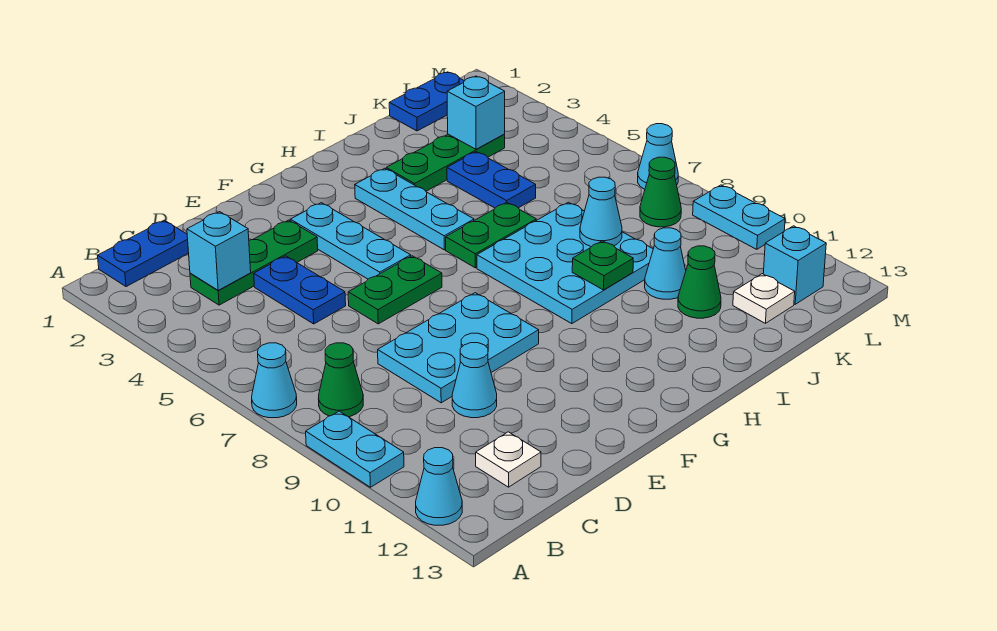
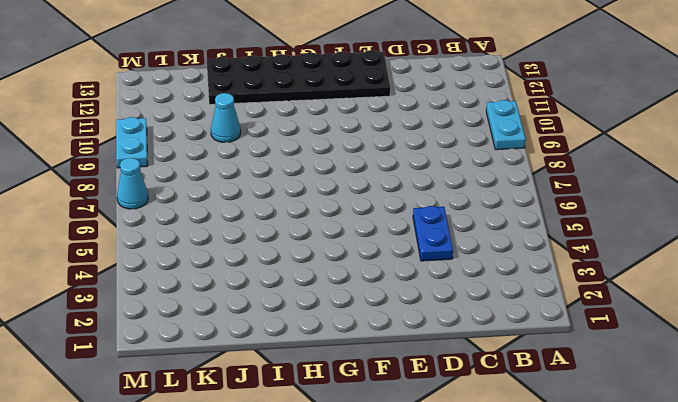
black 2x6 plate [207,50,390,105] -> none
none -> cyan 1x1 cone [252,343,297,418]
none -> cyan 1x1 cone [416,448,462,525]
none -> blue 1x2 plate [98,220,189,287]

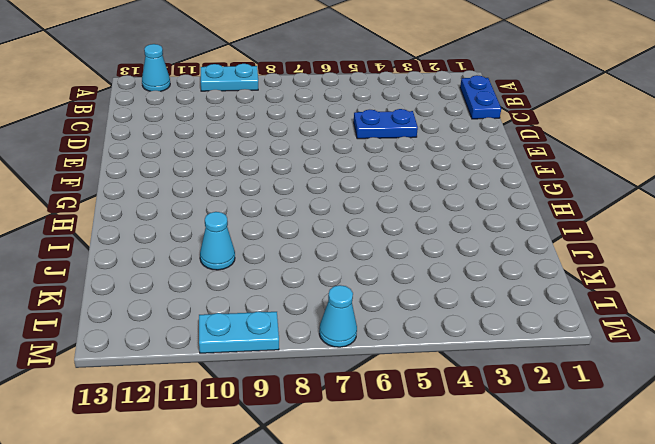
none -> cyan 1x1 cone [252,343,297,418]
none -> green 1x1 cone [318,343,363,417]
none -> green 1x3 plate [190,220,318,305]

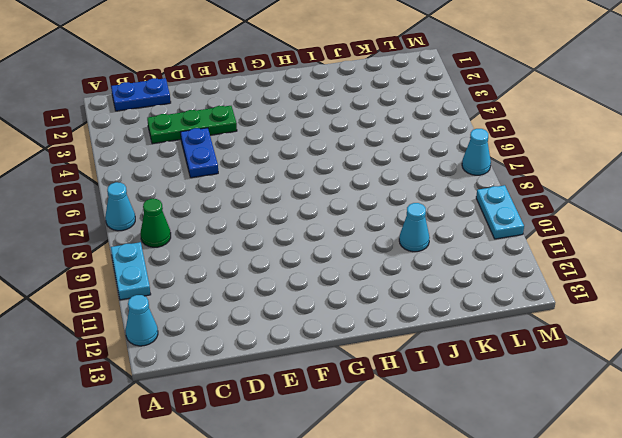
none -> white 1x1 plate [476,432,541,487]
none -> cyan 2x3 plate [378,293,539,403]
none -> cyan 1x1 cone [452,343,497,418]

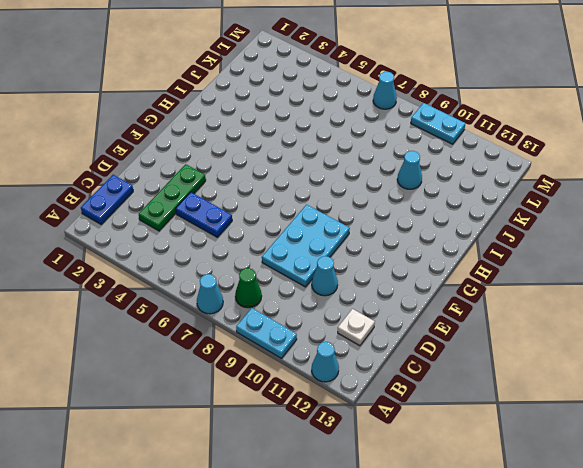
none -> green 1x2 plate [348,256,442,324]
none -> cyan 1x3 plate [290,203,411,279]
none -> cyan 1x3 plate [355,168,474,250]

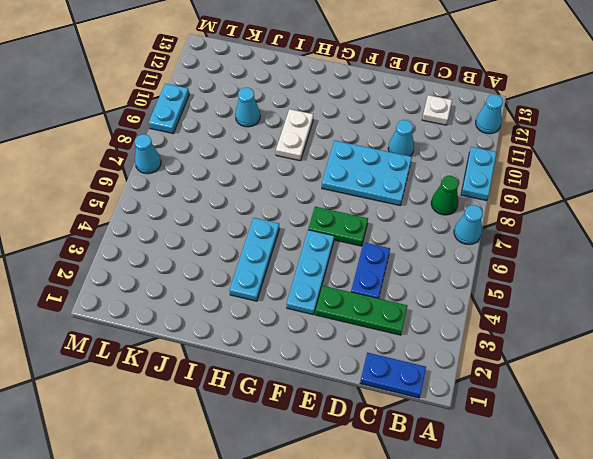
white 1x2 plate [276,109,313,161] -> cyan 3x3 plate [477,202,653,324]
none -> green 1x2 plate [446,202,536,268]
none -> green 1x3 plate [386,134,505,191]
none -> blue 1x2 plate [447,152,536,208]

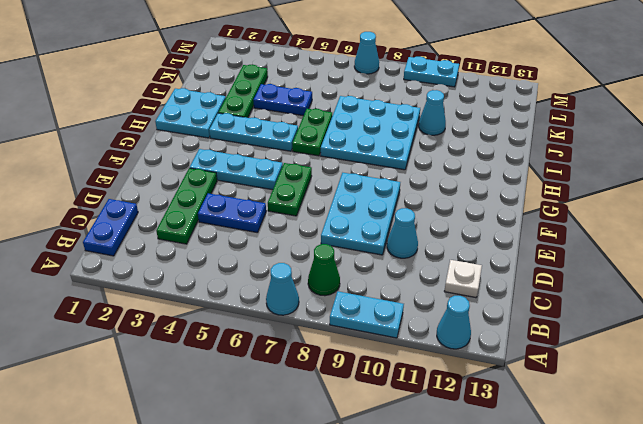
cyan 2x2 plate [155,88,226,138] -> none
none -> green 1x1 cone [678,246,721,318]
none -> blue 1x2 plate [389,72,464,131]
none -> white 1x1 plate [733,274,795,323]

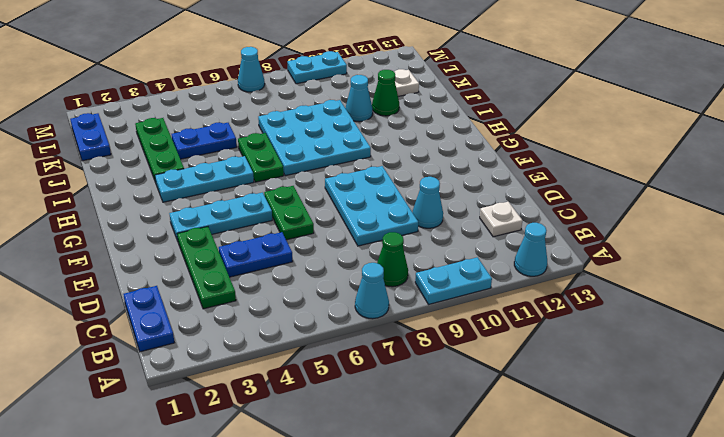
none -> green 1x1 cone [640,157,681,227]
none -> cyan 1x1 brick [763,226,826,304]
none -> cyan 1x1 brick [187,212,251,290]

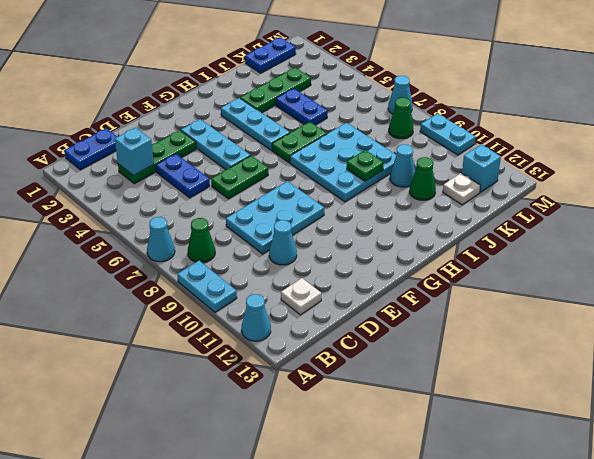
none -> cyan 1x1 cone [580,177,622,247]
none -> cyan 1x1 brick [447,76,505,149]

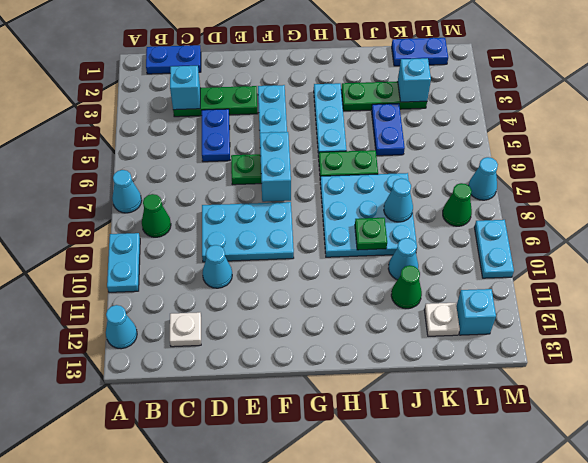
cyan 1x2 brick [260,132,291,202] -> none

